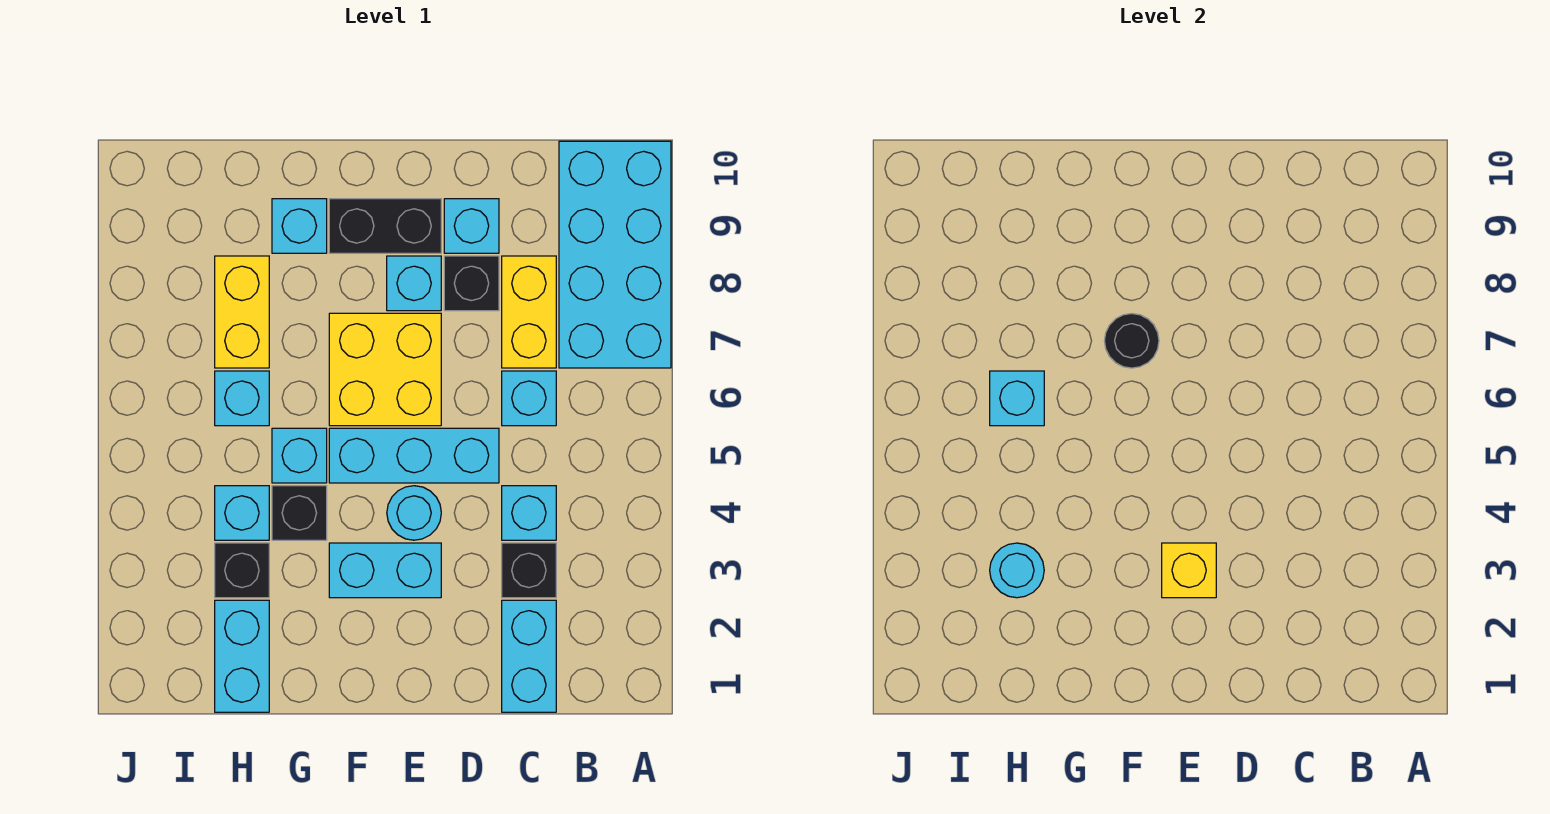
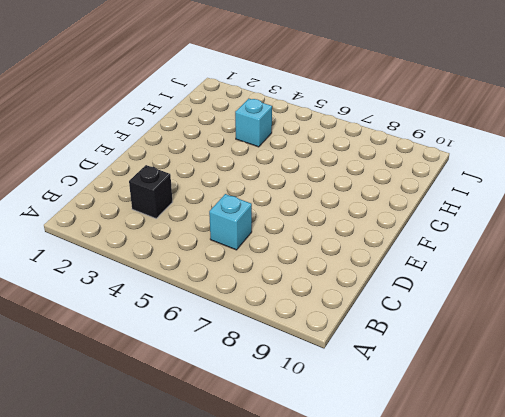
none -> cyan 2x4 brick [559,141,671,368]
none -> cyan 1x2 brick [502,600,556,712]
none -> cyan 1x1 brick [502,486,556,540]

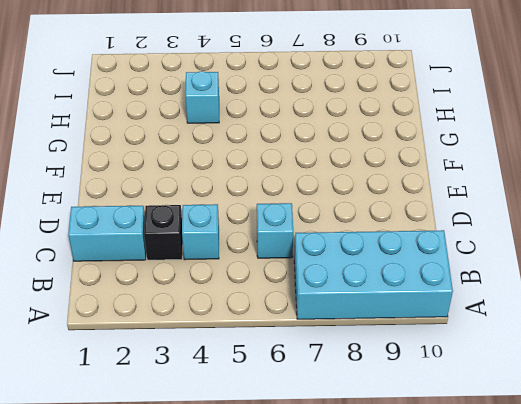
none -> yellow 1x2 brick [502,256,556,368]
none -> cyan 1x3 brick [329,428,499,483]
none -> black 1x1 brick [444,256,499,311]

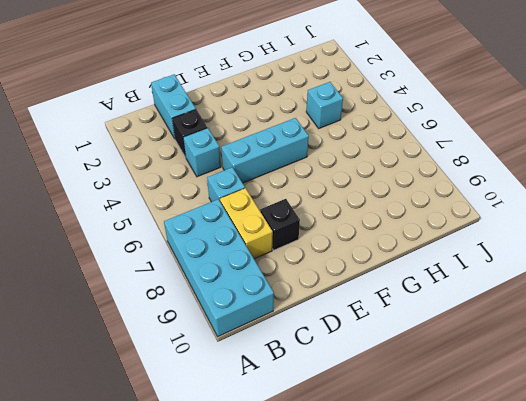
none -> cyan 1x1 brick [444,199,499,253]
none -> cyan 1x2 brick [329,543,441,598]
none -> cyan 1x1 round brick [387,486,441,540]

